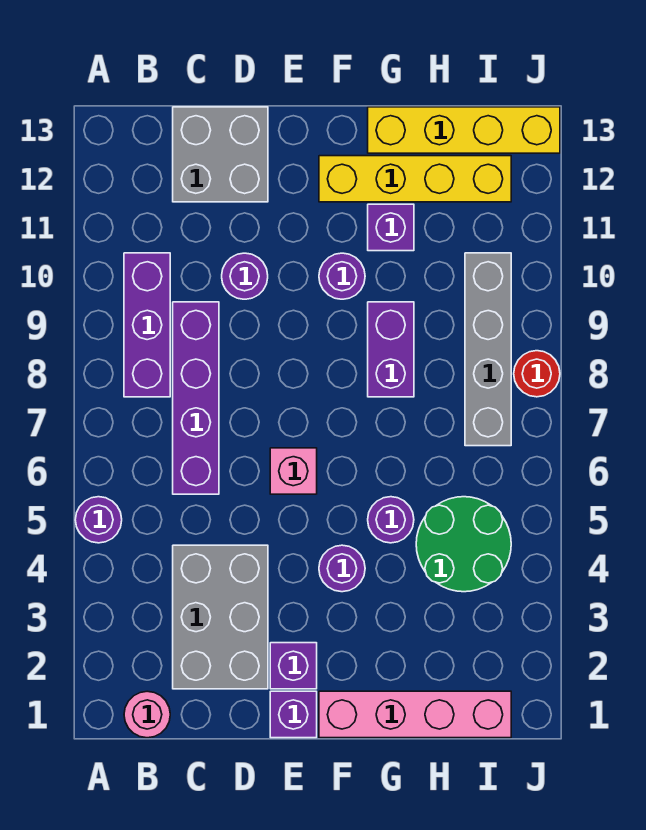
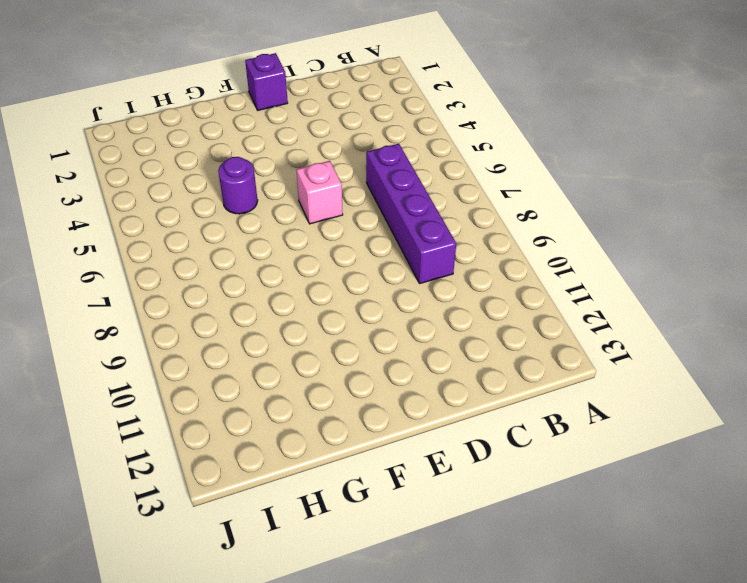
none -> purple 1x1 round brick [75,497,122,543]
none -> pink 1x1 round brick [124,691,170,738]
none -> purple 1x3 brick [124,253,170,397]

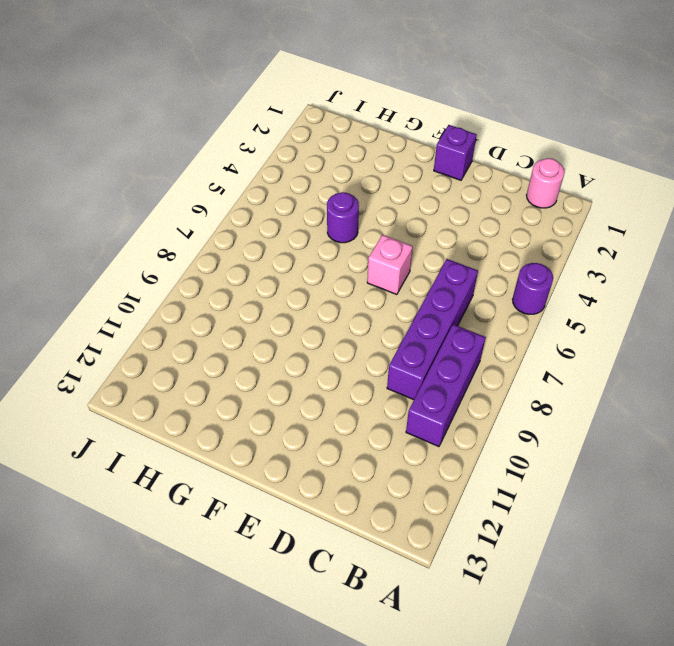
none -> grey 2x3 brick [173,545,268,689]
none -> grey 2x2 brick [173,107,268,202]
none -> purple 1x1 round brick [222,253,268,299]

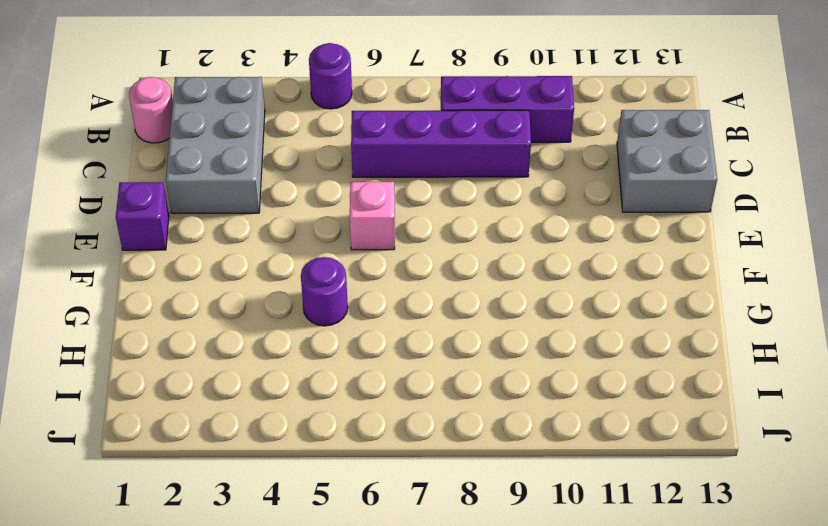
grey 2x3 brick [166,77,265,213] -> grey 2x3 brick turned to [173,545,268,689]
none -> purple 1x1 round brick [222,253,268,299]
none -> purple 1x1 brick [270,643,317,689]
none -> pink 1x4 brick [319,691,511,738]

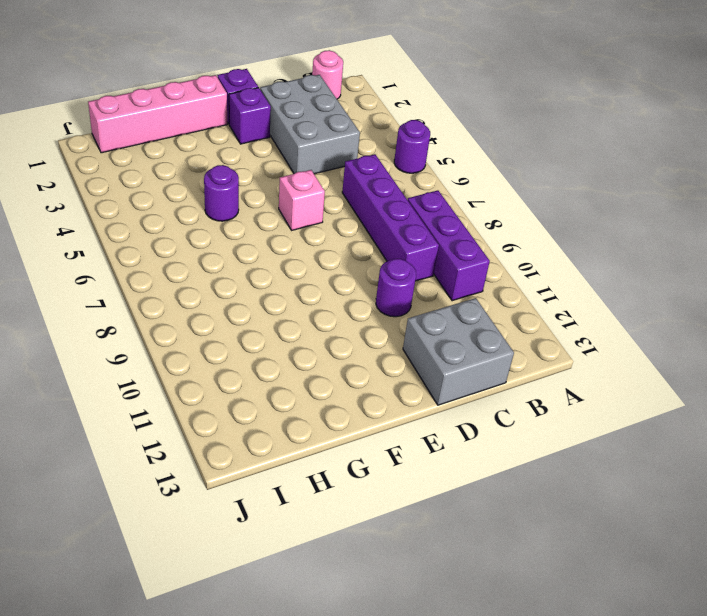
none -> purple 1x1 round brick [319,545,365,592]
none -> purple 1x1 round brick [319,253,365,299]
none -> yellow 1x4 brick [319,156,511,202]

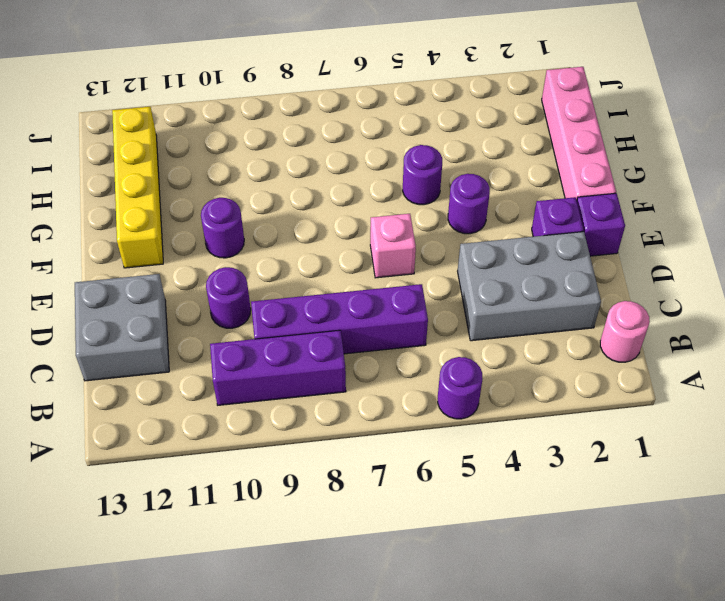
none -> purple 1x2 brick [368,302,414,397]
none -> purple 1x1 brick [368,204,414,251]
none -> yellow 1x4 brick [368,107,560,153]

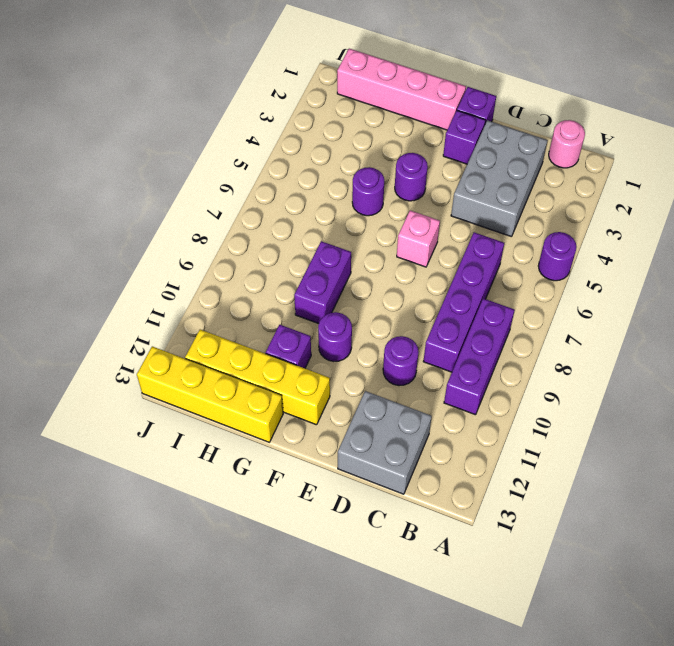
none -> green 2x2 round brick [416,497,511,592]
none -> grey 1x4 brick [465,253,511,446]
none -> red 1x1 round brick [514,351,560,397]

